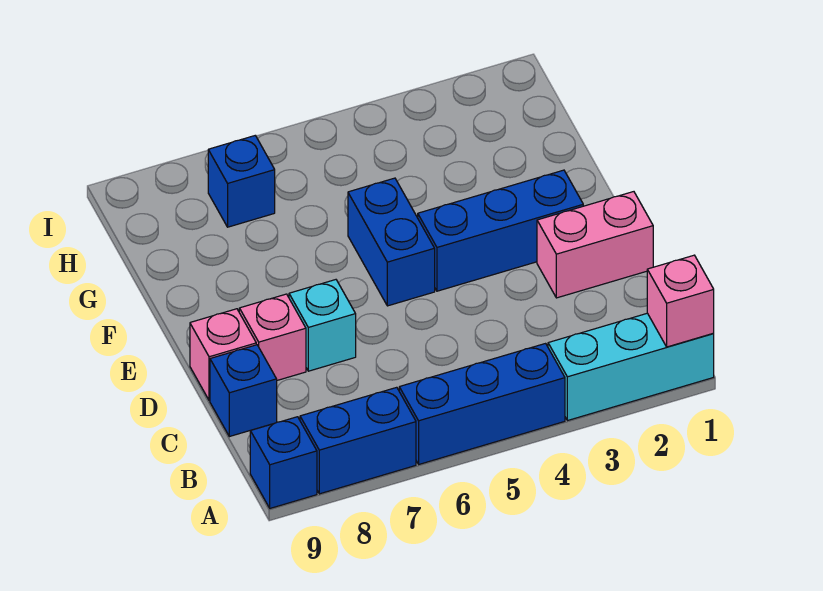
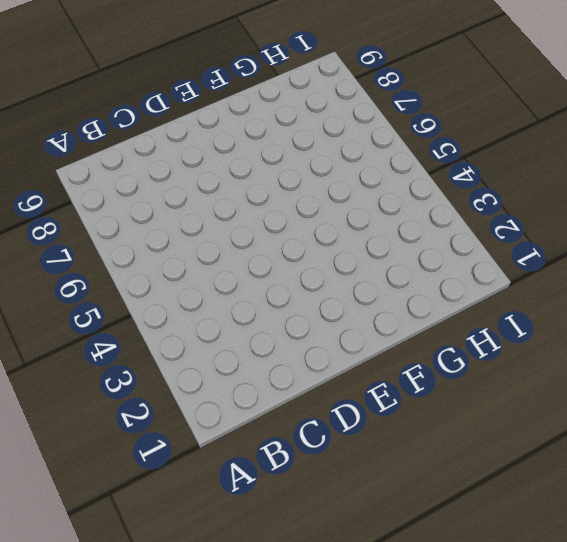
none -> cyan 1x3 brick [548,313,714,421]
none -> blue 1x3 brick [399,344,565,464]
none -> blue 1x2 brick [300,387,416,494]

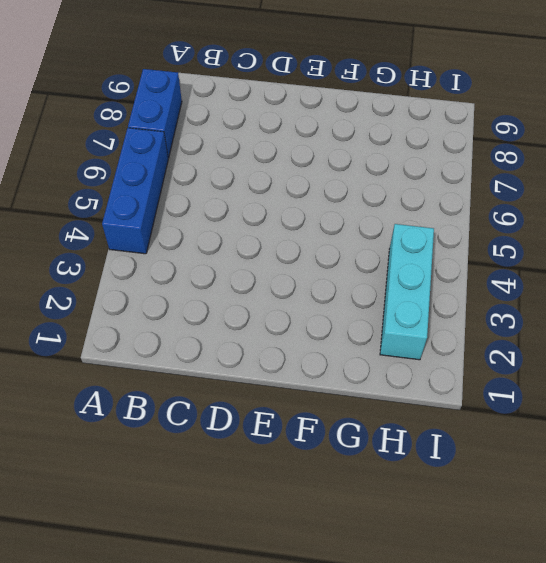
cyan 1x3 brick [380,224,434,360] -> cyan 1x3 brick moved to [548,313,714,421]
none -> blue 1x1 brick [250,417,317,508]
none -> blue 1x1 brick [210,345,277,437]
none -> pink 1x2 brick [537,192,653,298]

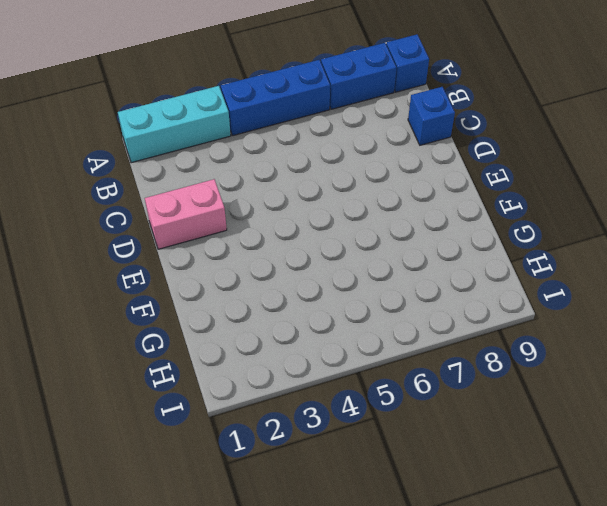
none -> cyan 1x1 brick [289,280,356,371]
none -> pink 1x1 brick [239,294,306,380]
none -> pink 1x1 brick [190,309,256,401]

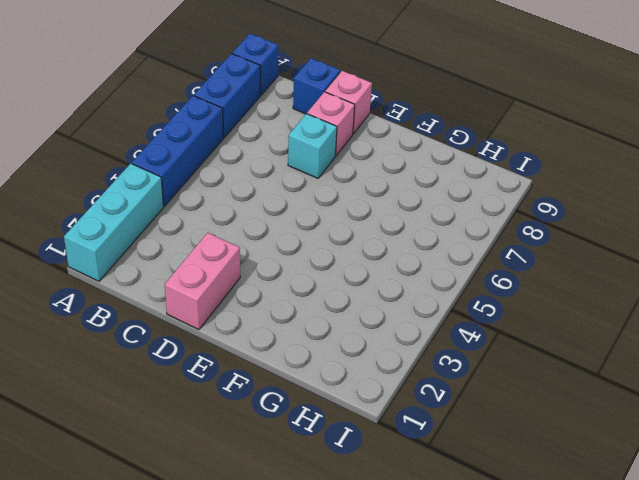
none -> blue 1x3 brick [418,170,583,291]
none -> blue 1x2 brick [348,178,435,306]
none -> blue 1x1 brick [208,136,275,227]

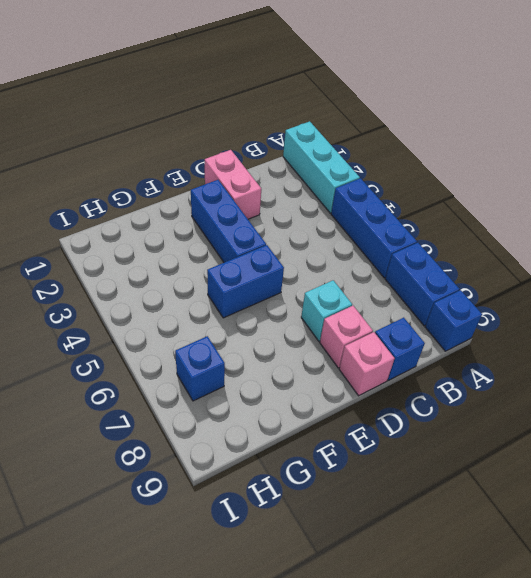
none -> pink 1x1 brick [647,255,714,347]

